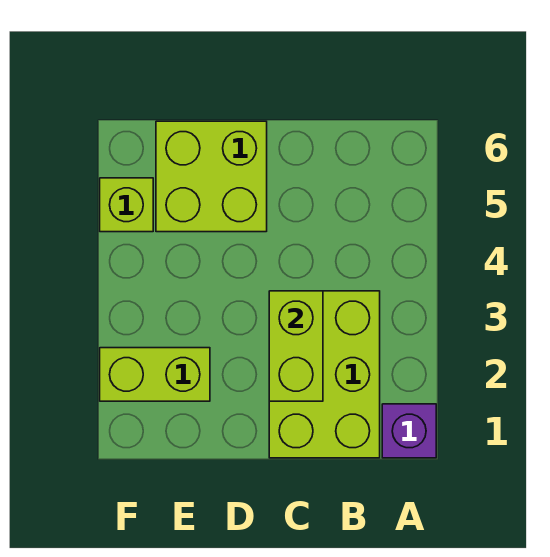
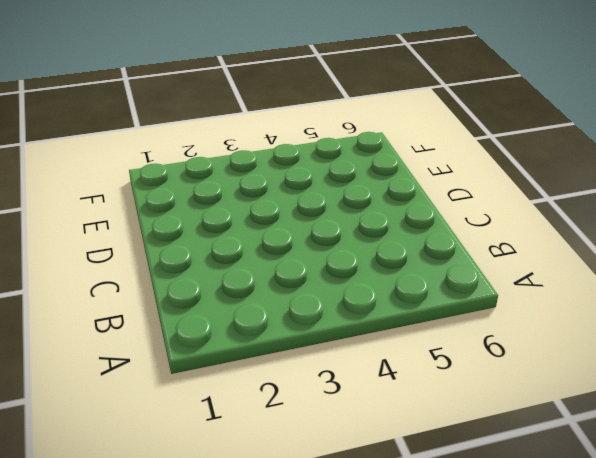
none -> purple 1x1 brick [382,404,436,458]
none -> lime 2x3 brick [269,291,380,458]

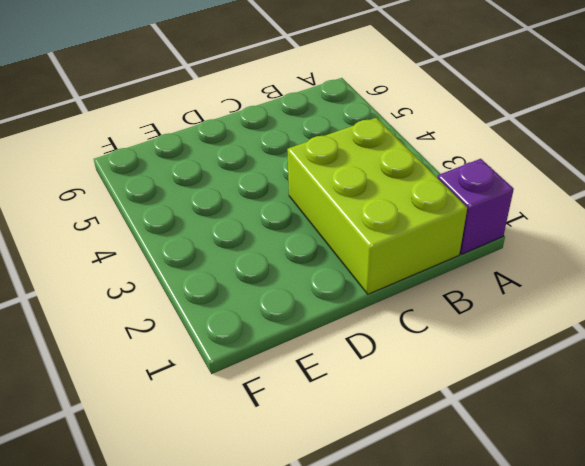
none -> lime 2x2 brick [156,121,267,232]
none -> lime 1x2 brick [100,348,210,401]

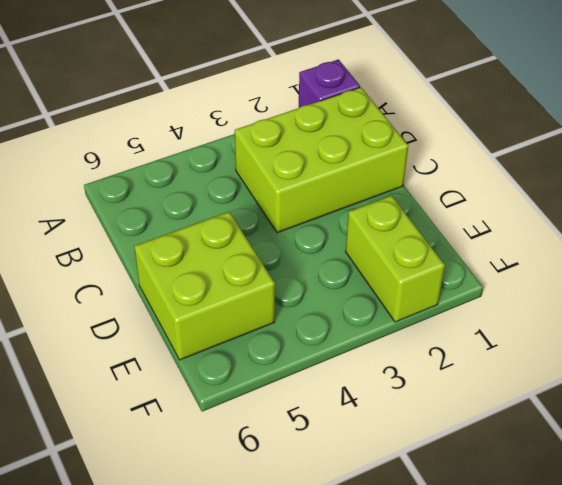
none -> lime 1x1 brick [100,178,153,232]
none -> lime 1x2 brick [269,291,323,401]

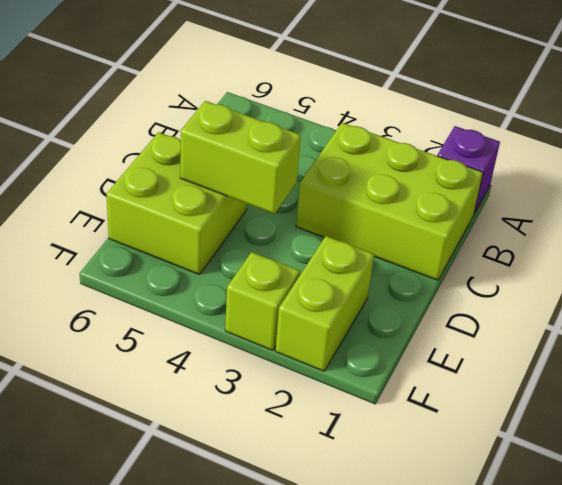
lime 1x2 brick [180,101,301,214] -> lime 1x2 brick moved to [269,291,323,401]
lime 1x1 brick [225,252,300,351] -> lime 1x1 brick moved to [100,178,153,232]

